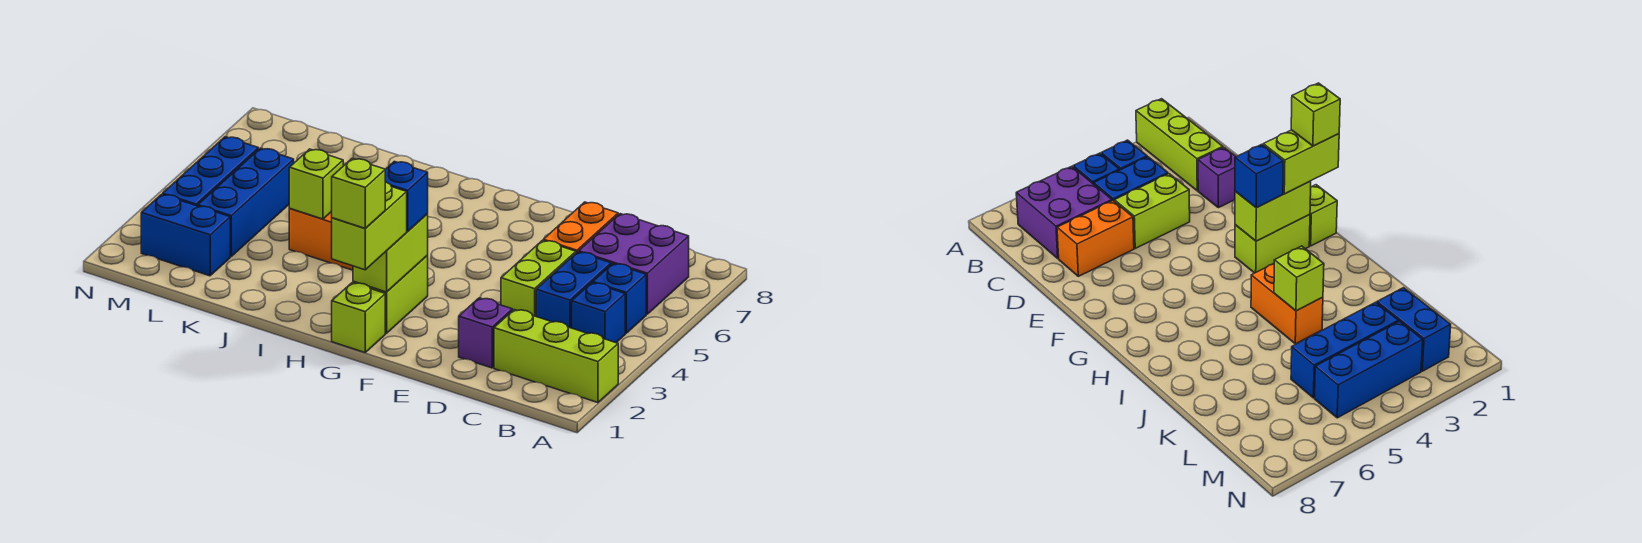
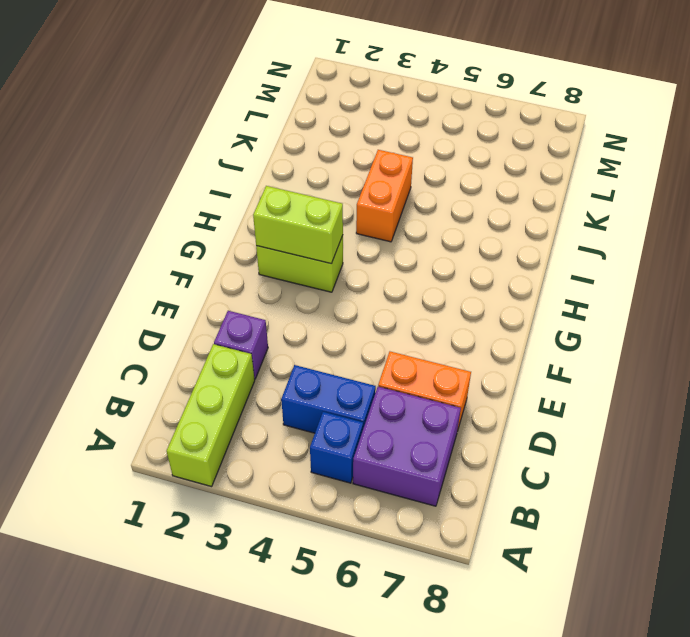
none -> blue 1x1 brick [572,283,625,343]
none -> lime 1x2 brick [501,240,576,316]
none -> lime 1x1 brick [332,283,385,352]

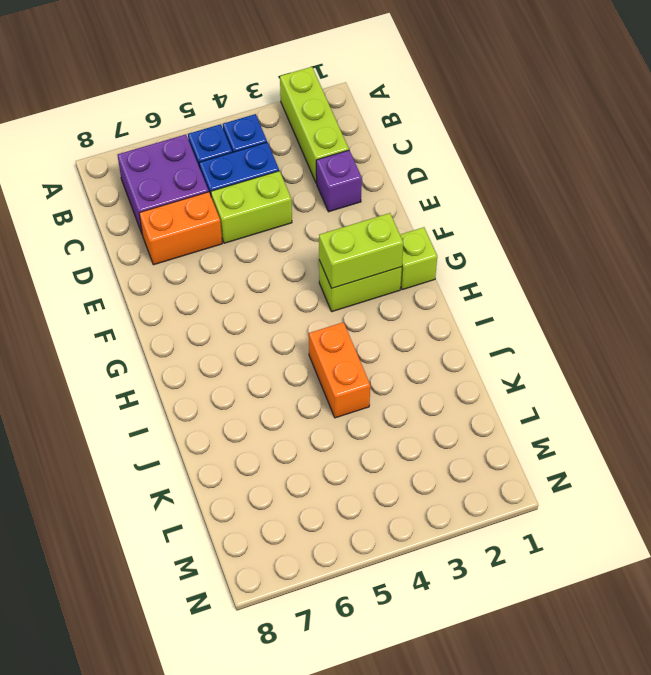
none -> blue 1x2 brick [141,194,230,276]
none -> blue 1x3 brick [198,148,294,256]
none -> blue 1x3 brick [163,137,259,206]

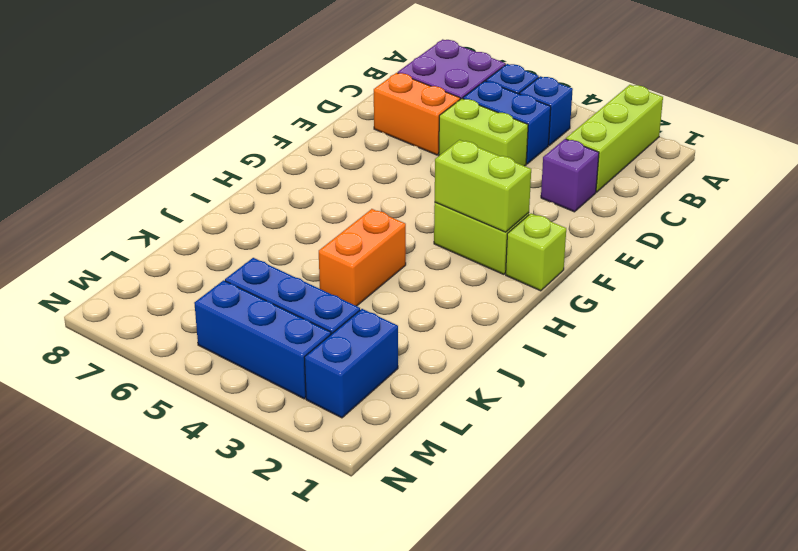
none -> lime 1x1 brick [289,149,343,219]
none -> lime 1x2 brick [332,182,407,270]
none -> blue 1x1 brick [385,161,428,231]

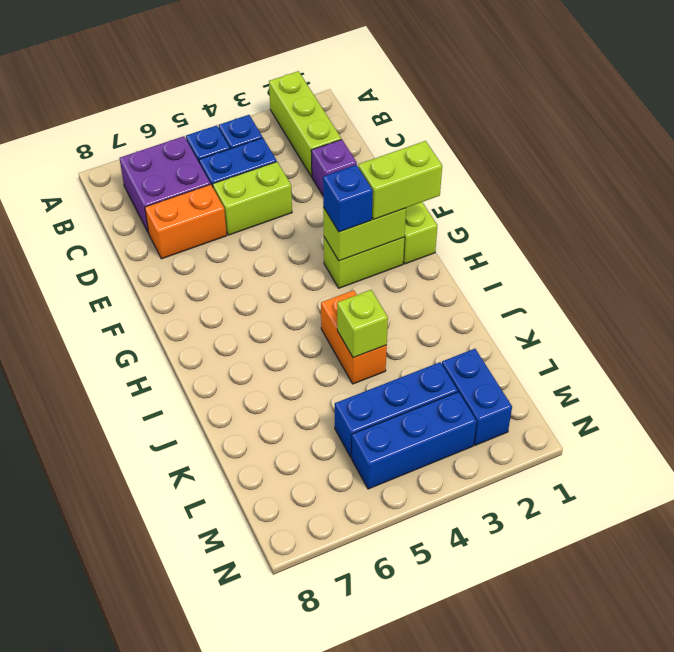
none -> lime 1x1 brick [332,159,385,228]

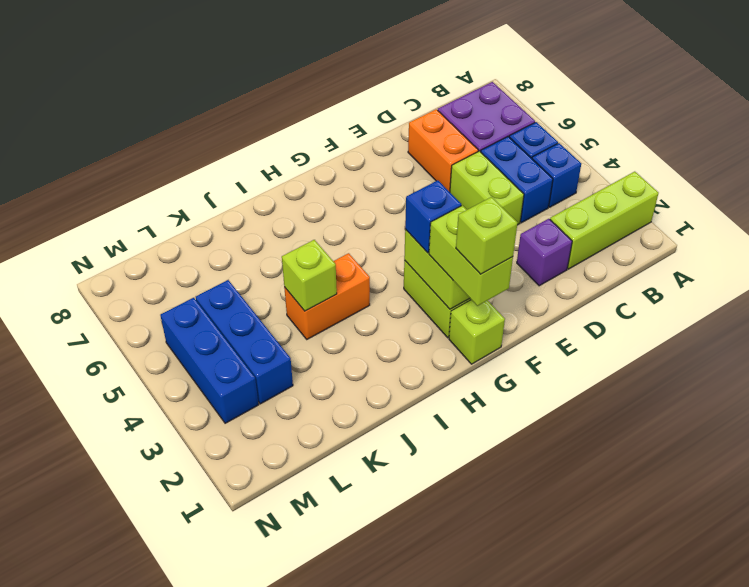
none -> blue 1x2 brick [141,194,230,276]

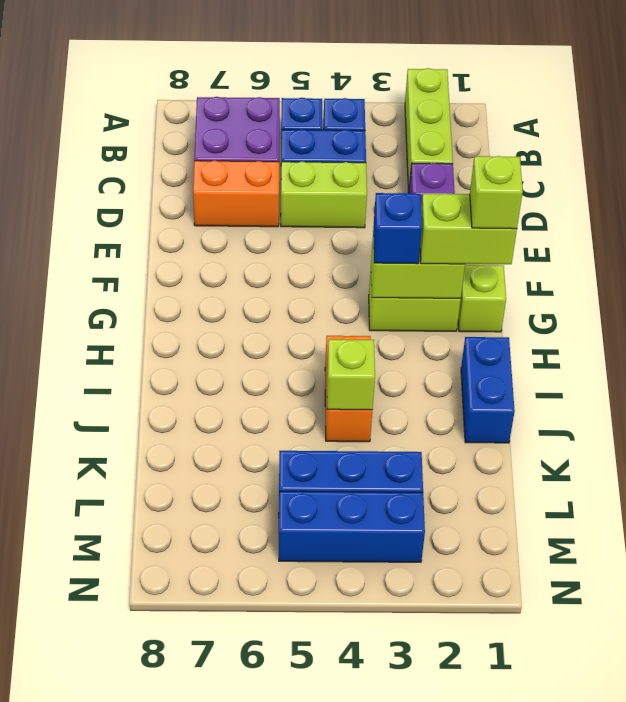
blue 1x2 brick [461,337,515,443] -> blue 1x2 brick moved to [141,194,230,276]

